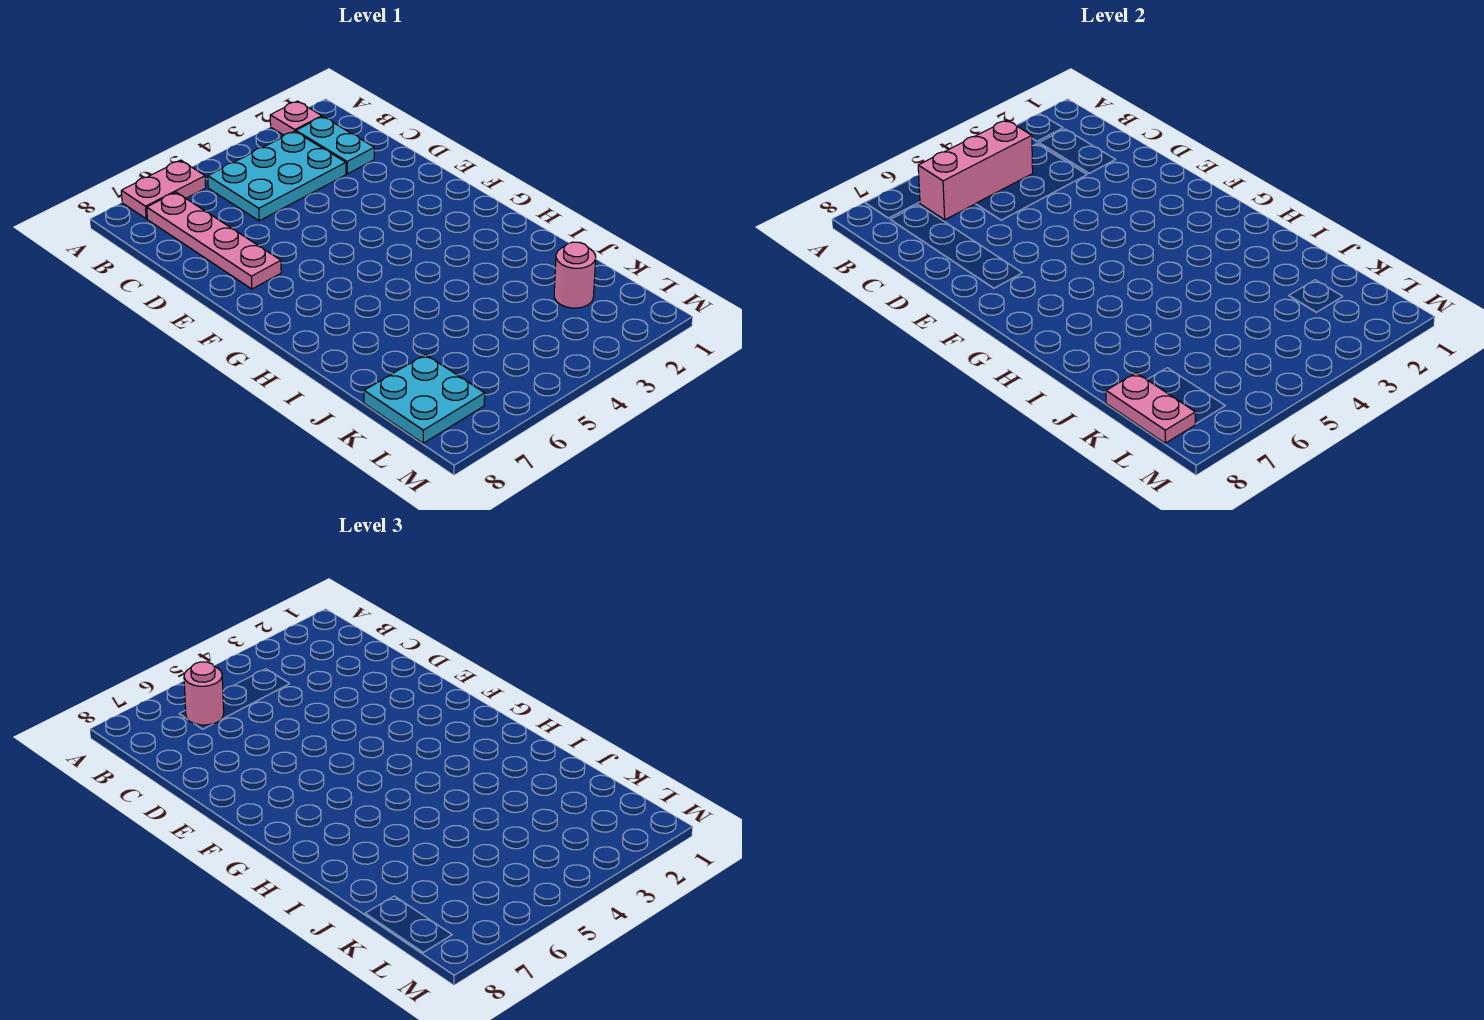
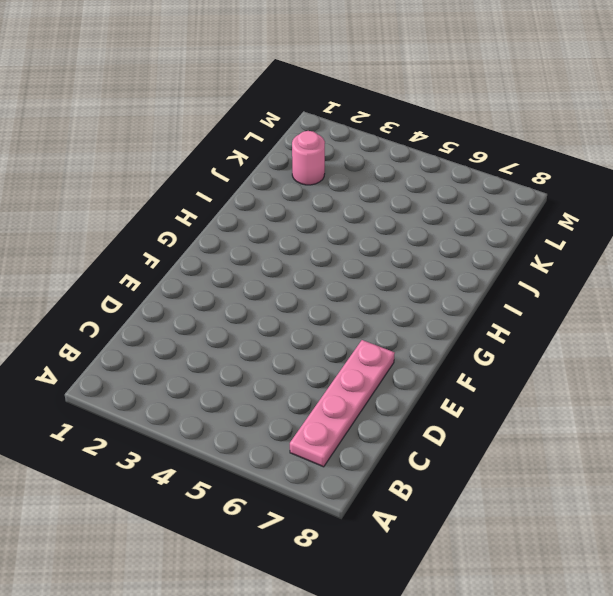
none -> pink 1x1 plate [270,101,322,135]
none -> pink 1x2 plate [121,160,206,219]

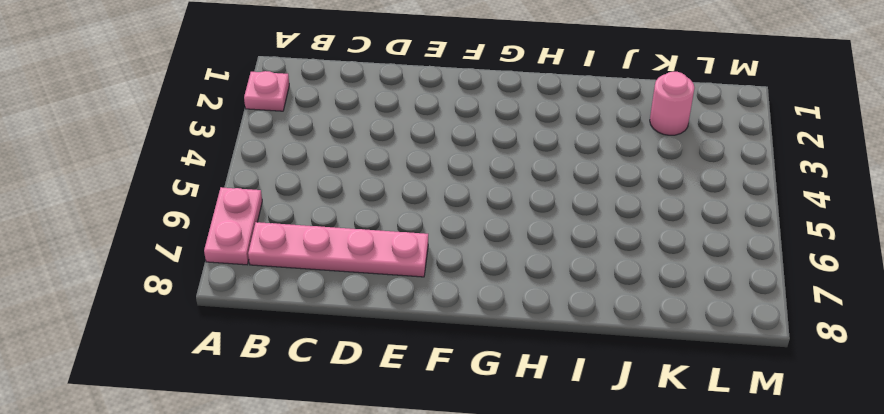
none -> cyan 1x2 plate [296,117,374,174]
none -> cyan 2x3 plate [208,131,346,221]

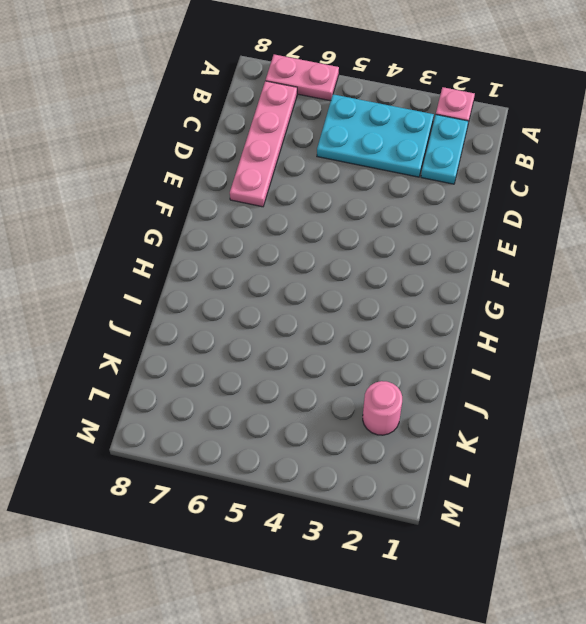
none -> cyan 2x2 plate [364,354,485,443]
none -> pink 1x3 brick [918,120,1033,220]

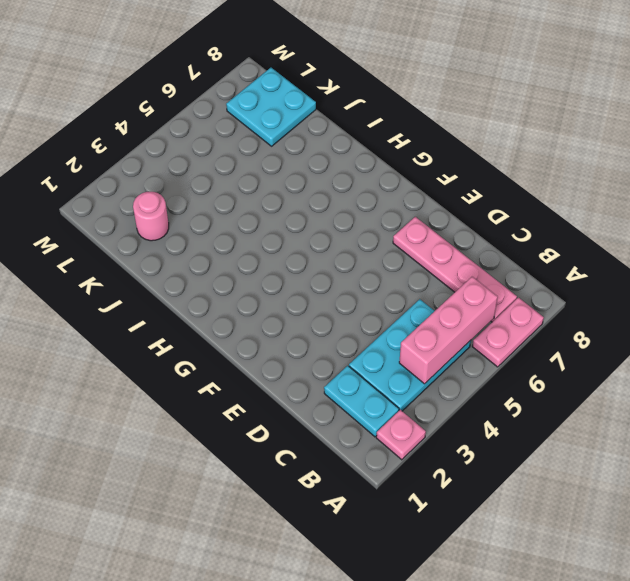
none -> pink 1x2 plate [1106,373,1196,443]
none -> pink 1x1 round brick [184,662,224,725]

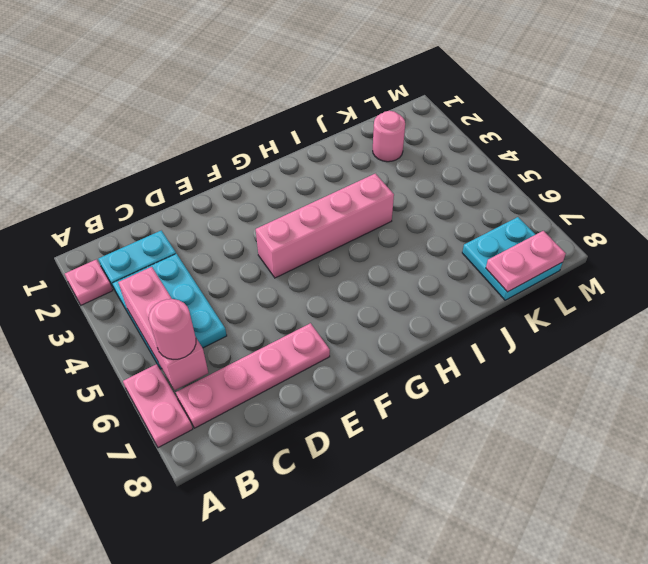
pink 1x4 brick [256,174,394,278] -> none

